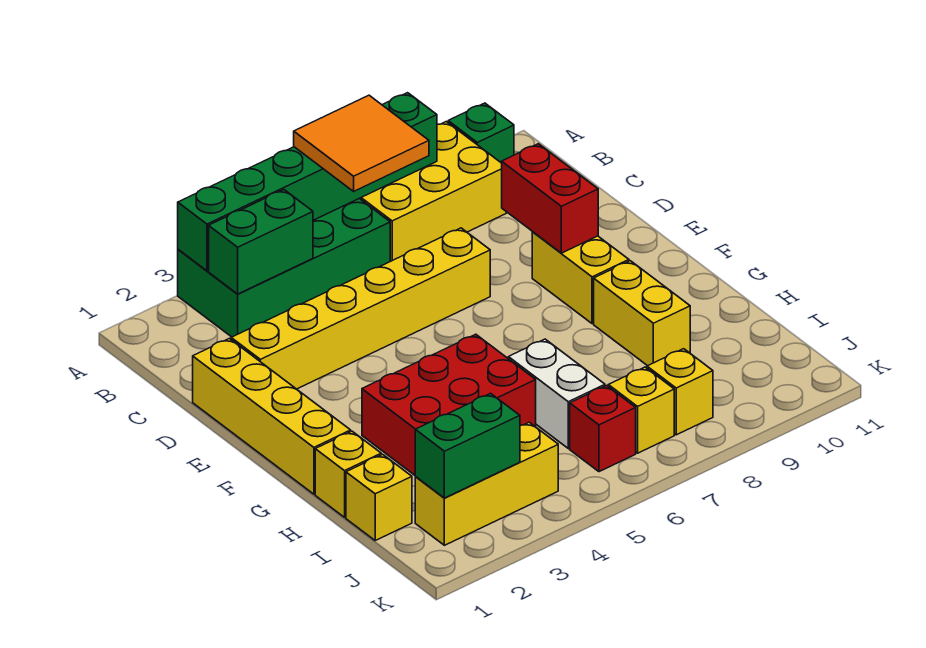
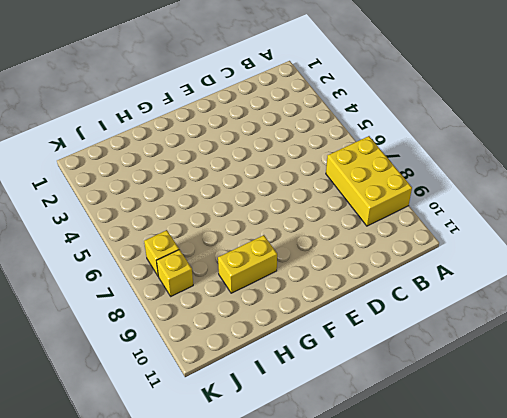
none -> green 2x4 brick [178,199,390,337]
none -> green 1x1 brick [448,103,514,163]
none -> yellow 1x4 brick [193,338,351,494]

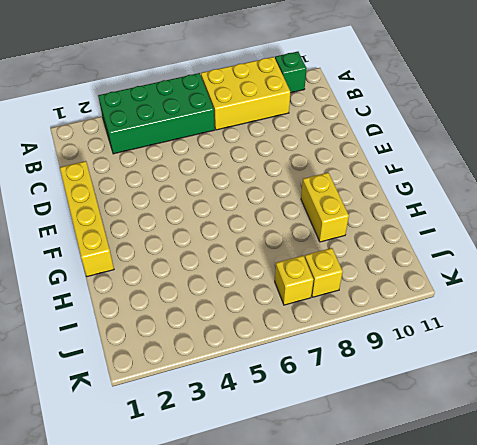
none -> yellow 1x6 brick [231,228,490,389]
none -> yellow 1x2 brick [532,232,629,324]
none -> red 2x3 brick [362,334,536,475]

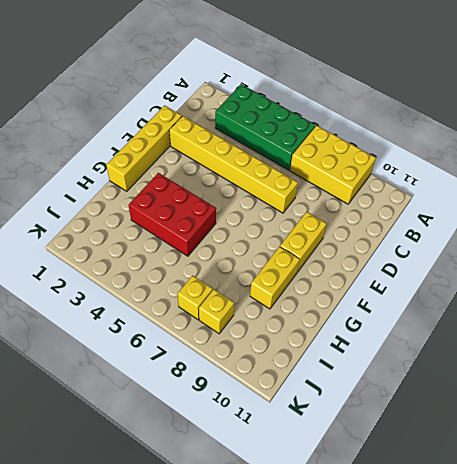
none -> green 1x1 brick [448,103,514,163]
none -> yellow 1x1 brick [315,431,381,517]
none -> white 1x2 brick [508,339,605,448]

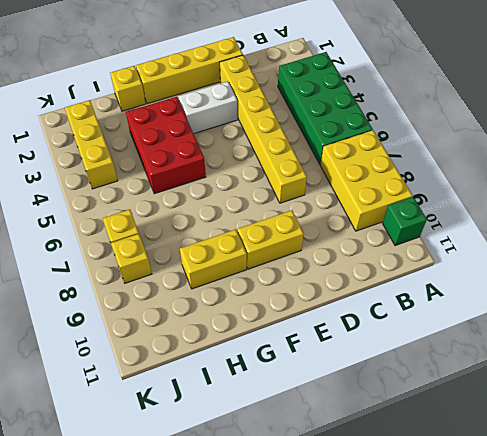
white 1x2 brick [178,81,238,134] -> white 1x2 brick moved to [508,339,605,448]
none -> yellow 1x1 brick [346,454,412,540]
none -> red 1x1 brick [570,386,636,472]
none -> green 1x6 brick [178,93,437,271]

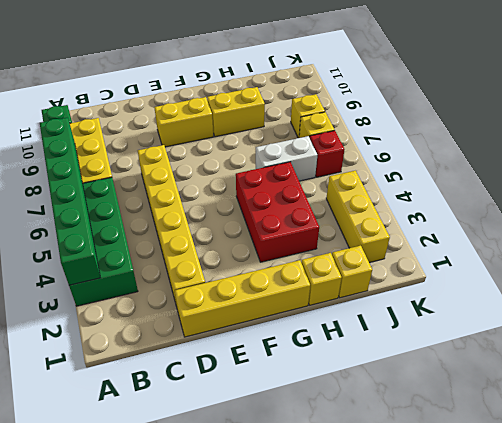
none -> green 1x2 brick [209,190,313,294]
none -> red 1x2 brick [502,144,598,253]
none -> green 1x2 brick [415,393,520,498]

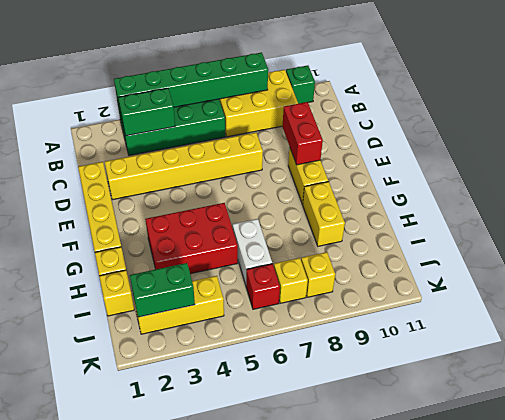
none -> orange 2x2 tile [294,95,429,191]

